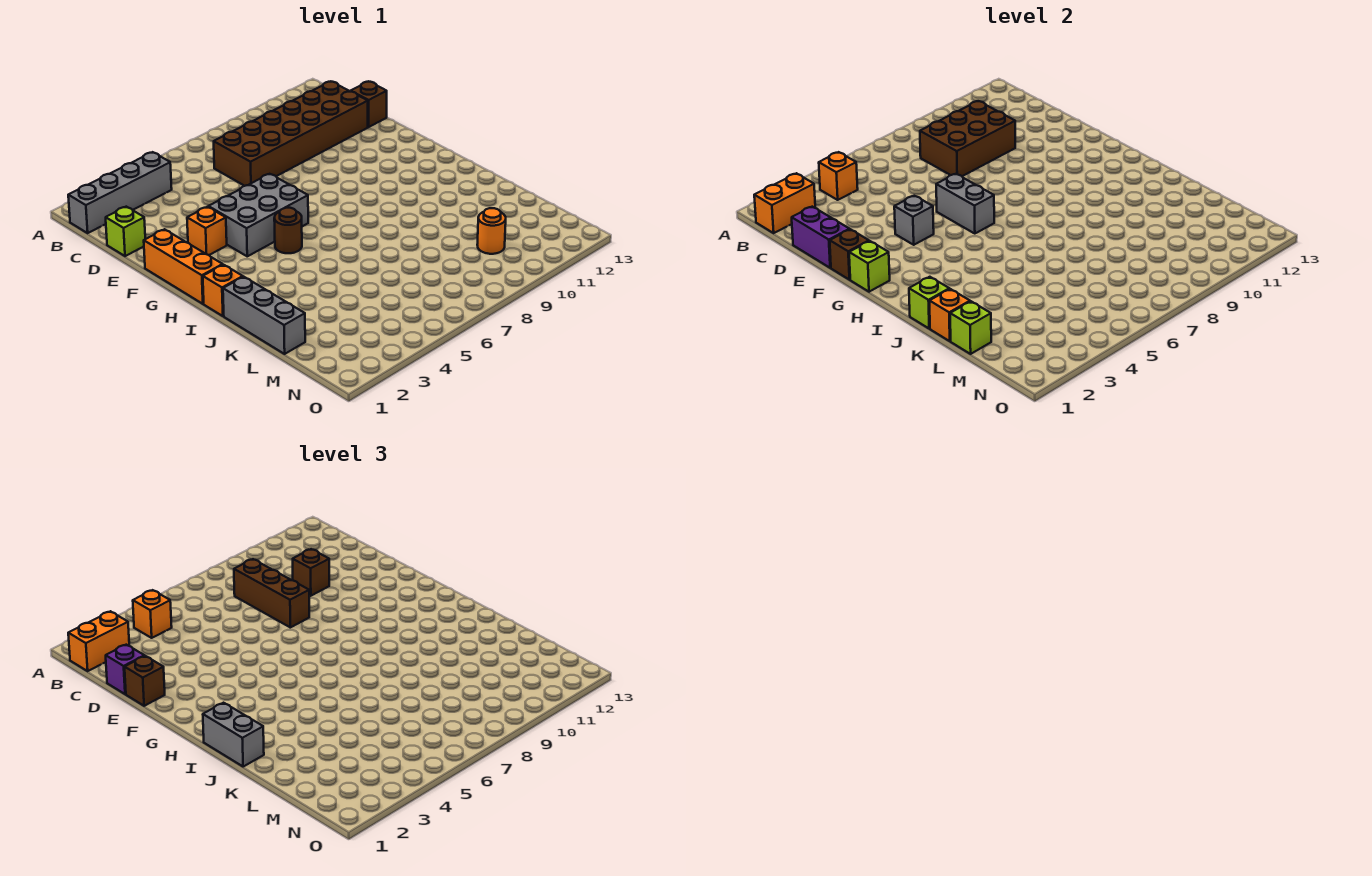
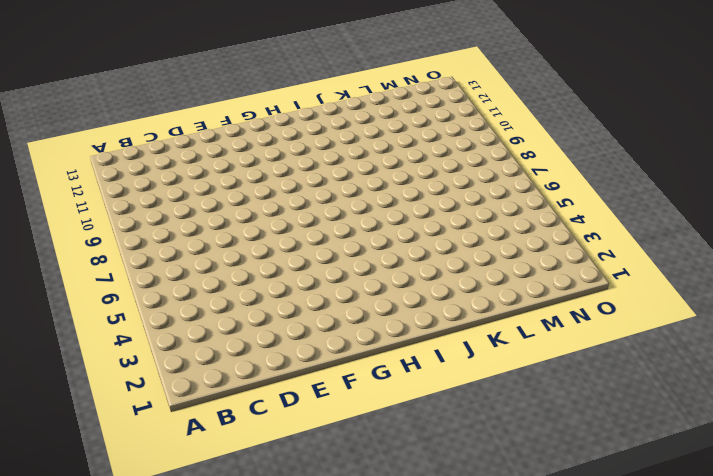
none -> grey 1x4 brick [68,152,172,233]
none -> brown 2x6 brick [214,82,368,186]
none -> lime 1x1 brick [106,207,145,256]

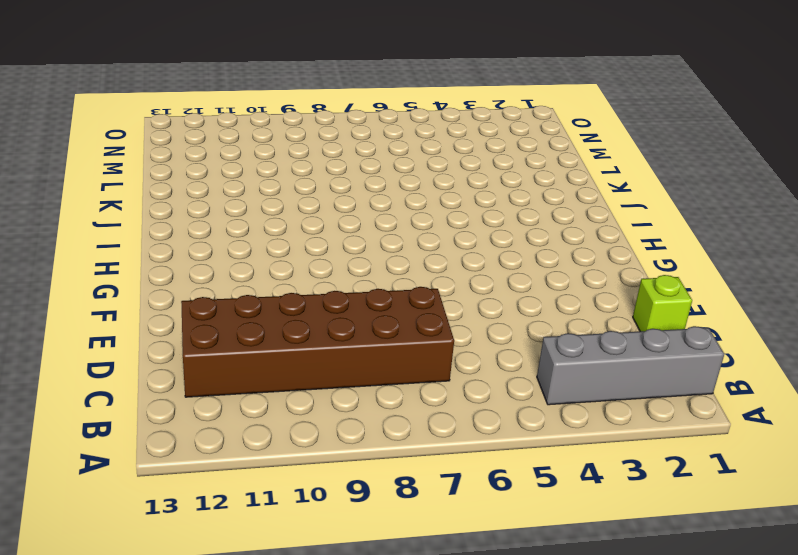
none -> brown 1x1 brick [351,82,387,127]
none -> orange 1x3 brick [144,229,223,304]
none -> orange 1x1 brick [187,207,227,255]

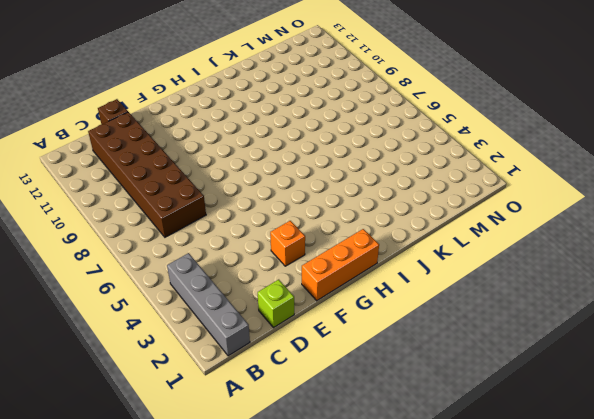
none -> grey 2x3 brick [208,174,308,256]
none -> brown 1x1 round brick [274,208,302,253]
none -> orange 1x1 brick [203,265,243,316]

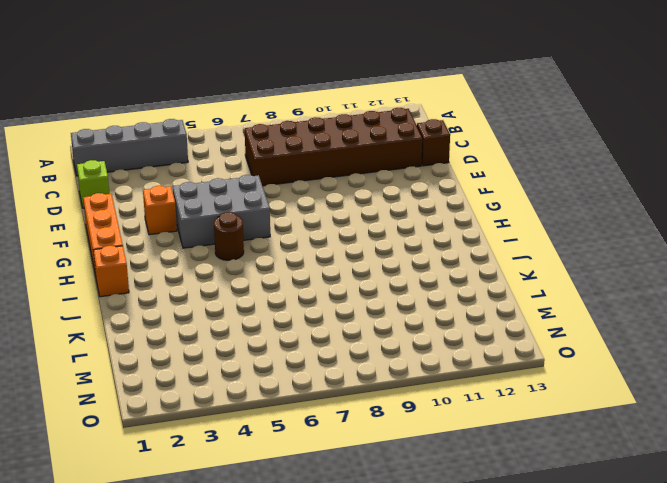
none -> grey 1x3 brick [223,277,305,354]
none -> orange 1x1 round brick [477,208,506,254]
none -> orange 1x2 brick [754,173,815,233]

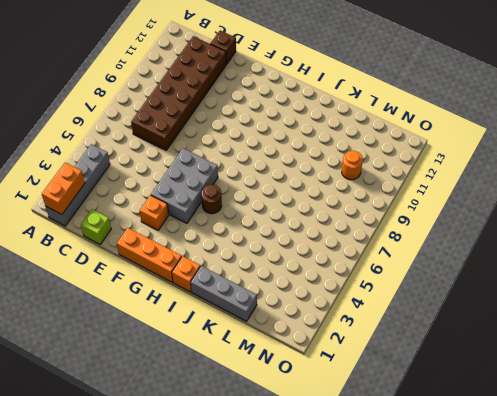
none -> orange 1x1 brick [819,152,858,200]
none -> brown 2x3 brick [920,101,1015,176]
none -> purple 1x2 brick [792,207,850,268]

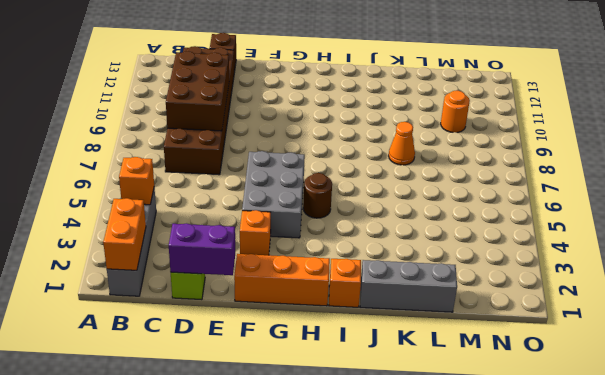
orange 1x1 cone [389,122,415,165] -> none
none -> brown 1x1 brick [830,229,869,280]
none -> grey 1x1 brick [894,196,934,245]
none -> grey 1x2 brick [936,174,994,234]

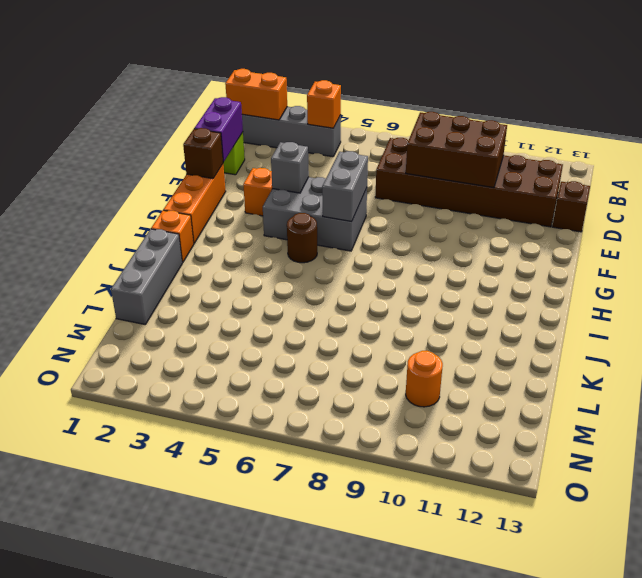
none -> lime 1x1 brick [849,241,890,292]
none -> lime 1x1 brick [909,277,949,328]
none -> orange 1x1 brick [929,289,970,341]

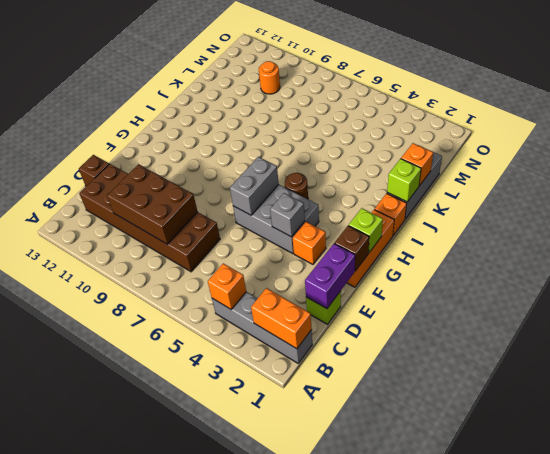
none -> lime 1x1 brick [950,301,991,354]
none -> orange 1x2 brick [68,611,129,671]
none -> orange 1x1 brick [133,590,172,638]

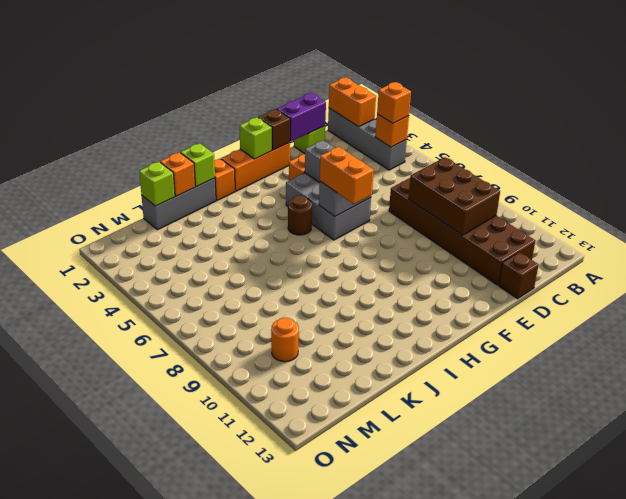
orange 1x2 brick [320,147,374,204] -> orange 1x2 brick moved to [68,611,129,671]
none -> brown 1x3 brick [234,559,309,627]
none -> purple 1x1 brick [106,645,144,694]
none -> brown 1x1 brick [293,549,329,596]

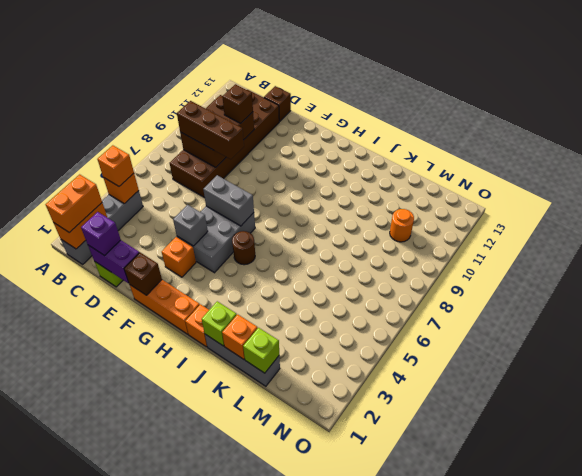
none -> lime 1x1 brick [849,241,890,292]
none -> brown 1x1 brick [125,656,165,706]
none -> grey 1x2 brick [203,703,264,766]

